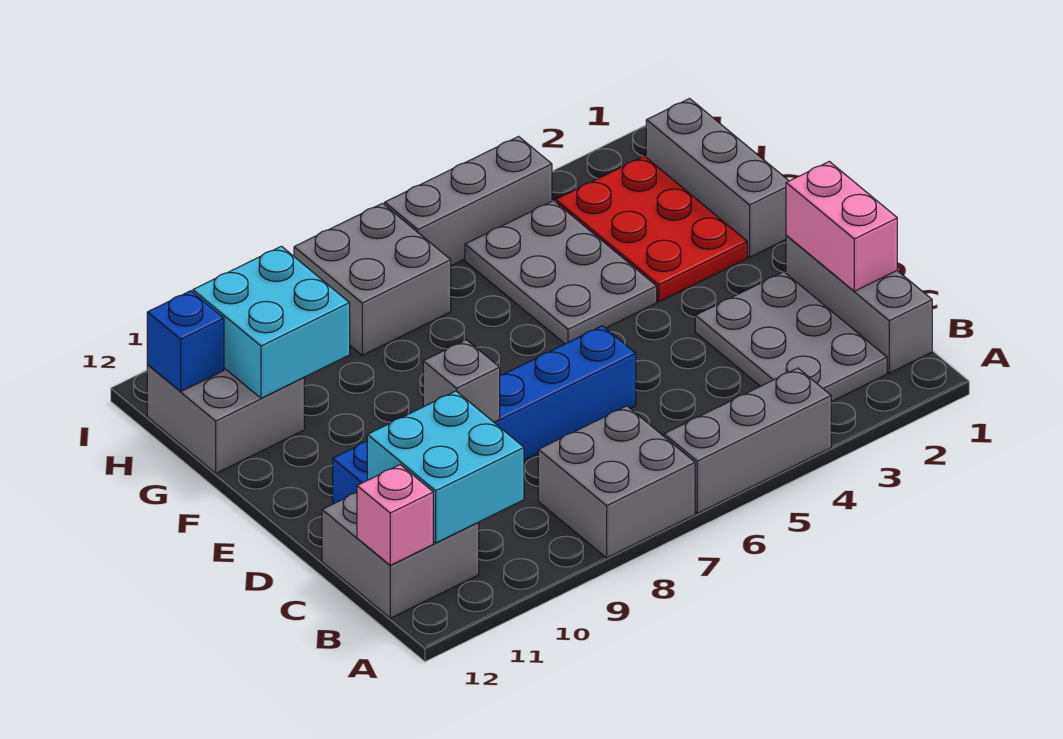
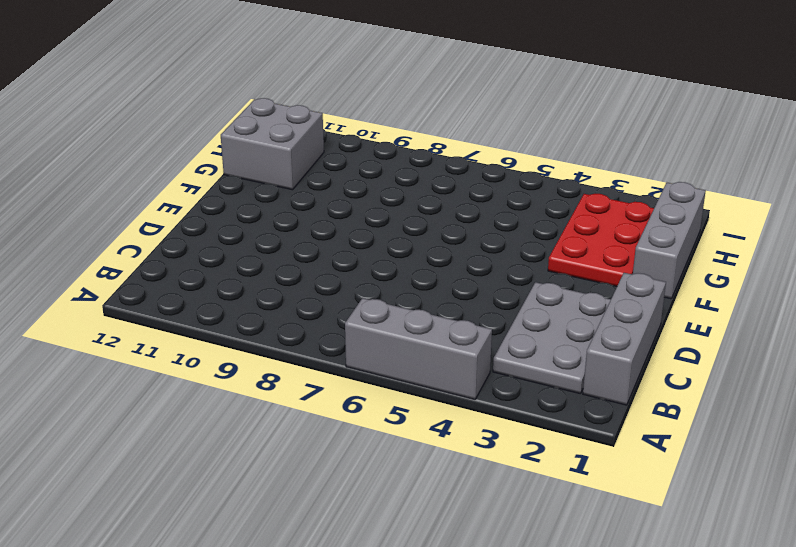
none -> grey 2x2 brick [538,406,695,558]
none -> grey 2x2 brick [322,493,479,618]
none -> blue 1x6 brick [333,326,636,504]

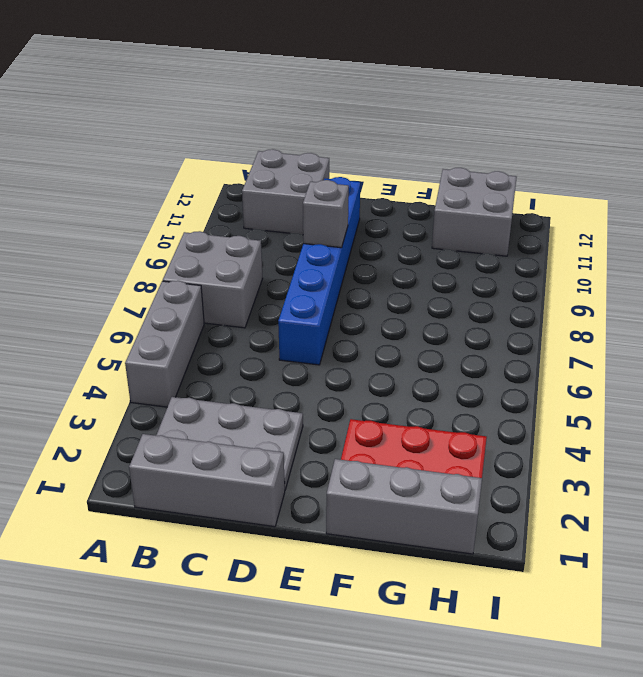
none -> grey 2x3 plate [465,201,657,344]
none -> grey 2x2 brick [294,203,451,355]
none -> grey 1x3 brick [385,136,552,266]

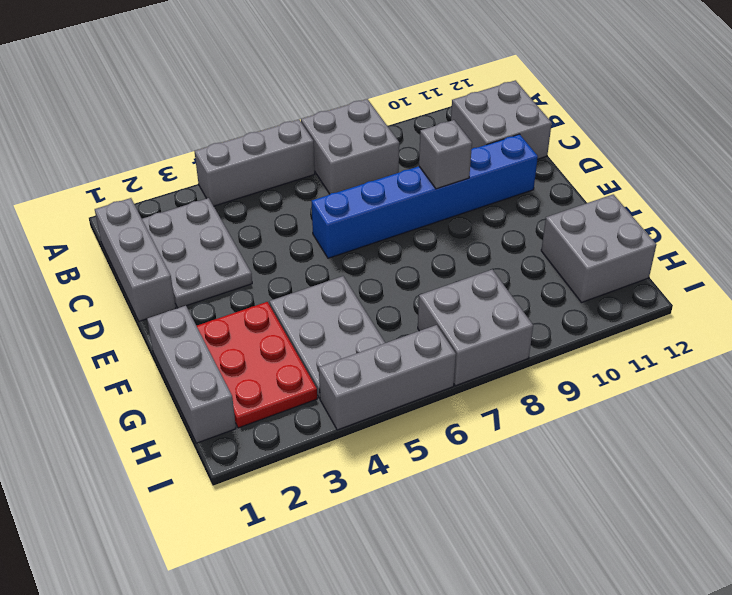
none -> cyan 2x2 brick [367,391,524,543]
none -> pink 1x1 brick [357,465,433,565]
none -> pink 1x2 brick [786,162,897,291]

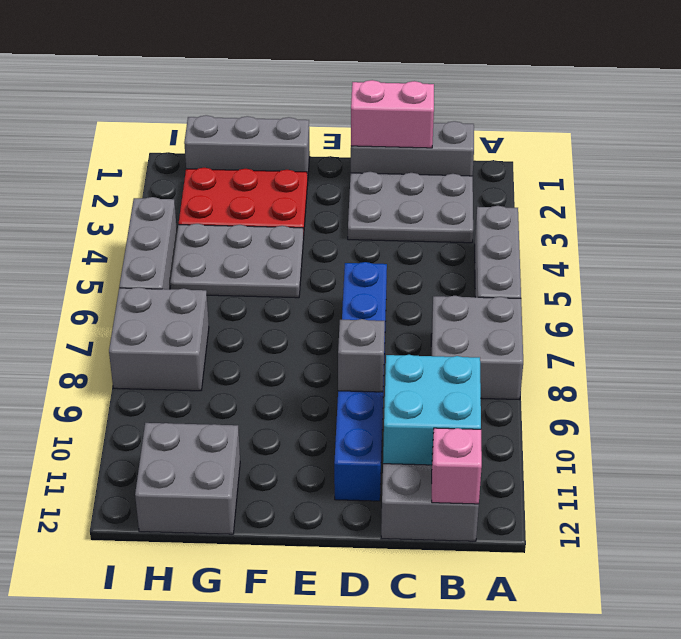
none -> cyan 2x2 brick [193,246,350,398]
none -> blue 1x1 brick [147,291,224,391]

